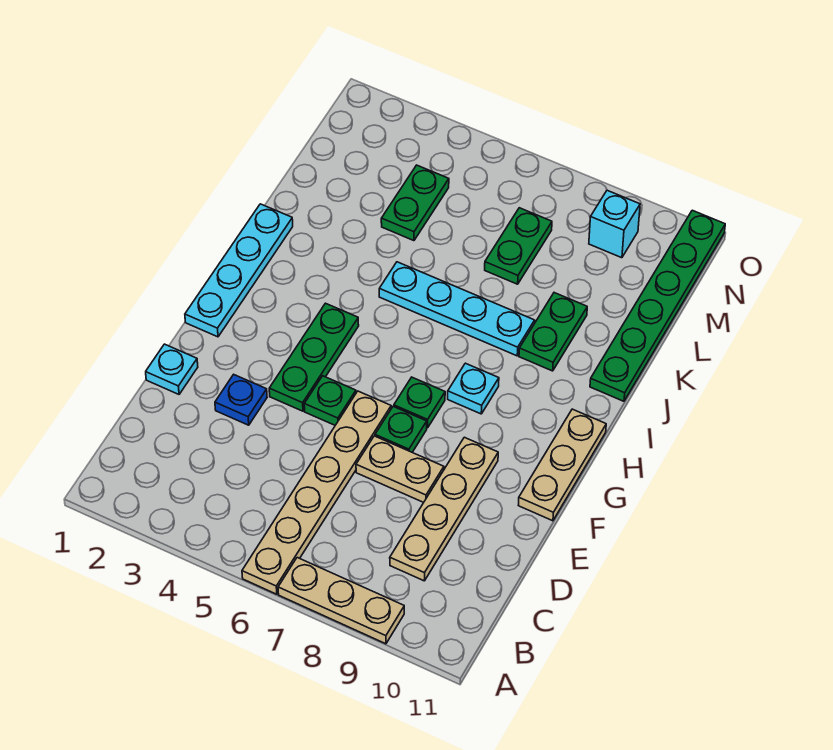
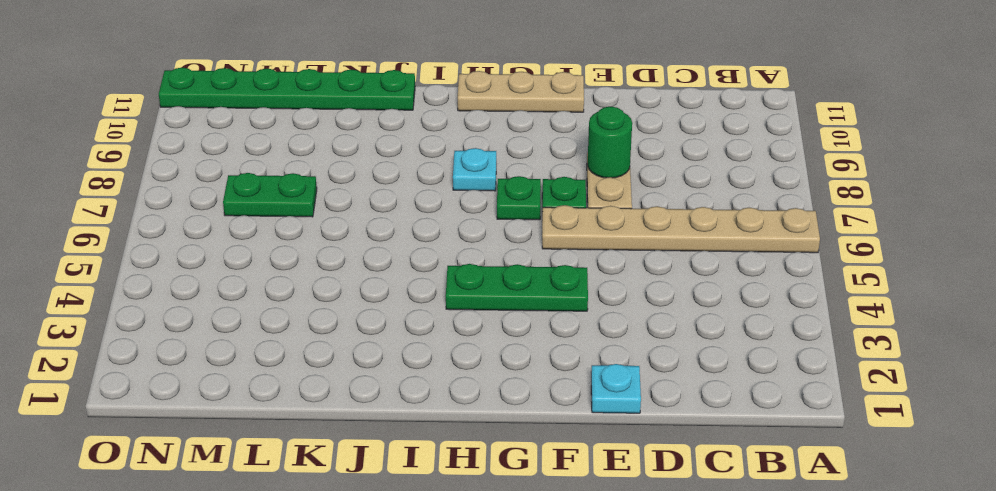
green 1x1 round brick [588,107,632,178] -> none
none -> tan 1x3 plate [278,558,404,644]
none -> tan 1x4 plate [390,437,498,581]
none -> blue 1x1 plate [215,374,267,425]

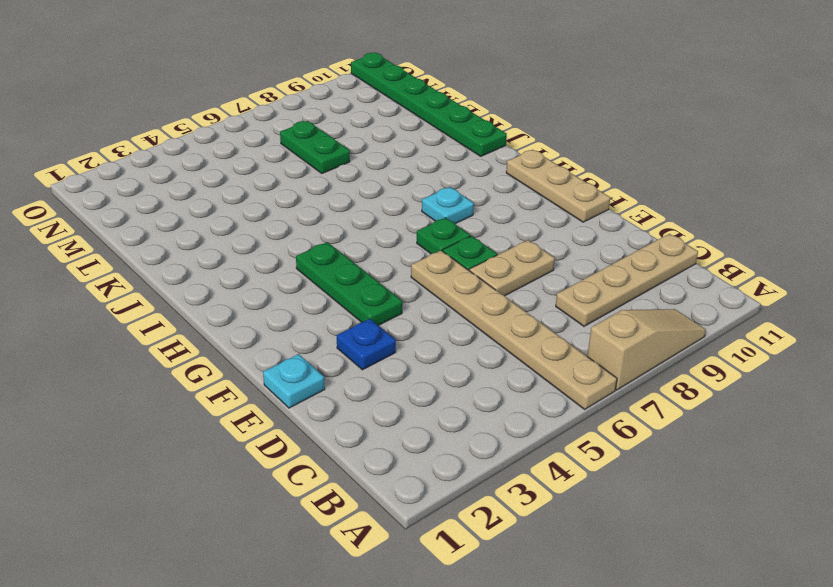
tan 1x3 slope [587,309,706,390] -> tan 1x3 plate [278,558,404,644]
tan 1x4 plate [556,234,698,326] -> tan 1x4 plate turned to [390,437,498,581]
none -> green 1x1 plate [304,376,356,425]
none -> cyan 1x4 plate [185,204,293,337]
none -> cyan 1x4 plate [379,262,535,356]

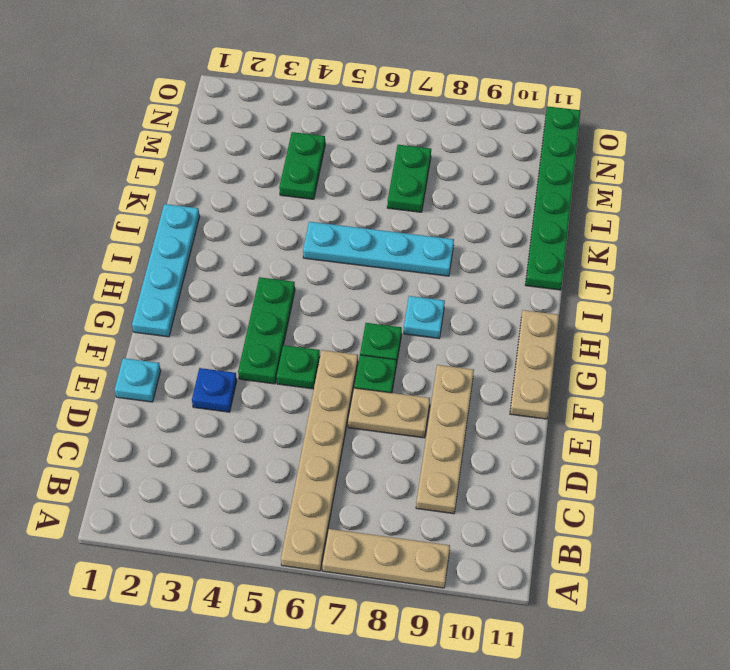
none -> green 1x2 plate [519,293,587,371]
none -> cyan 1x1 brick [589,190,640,258]

